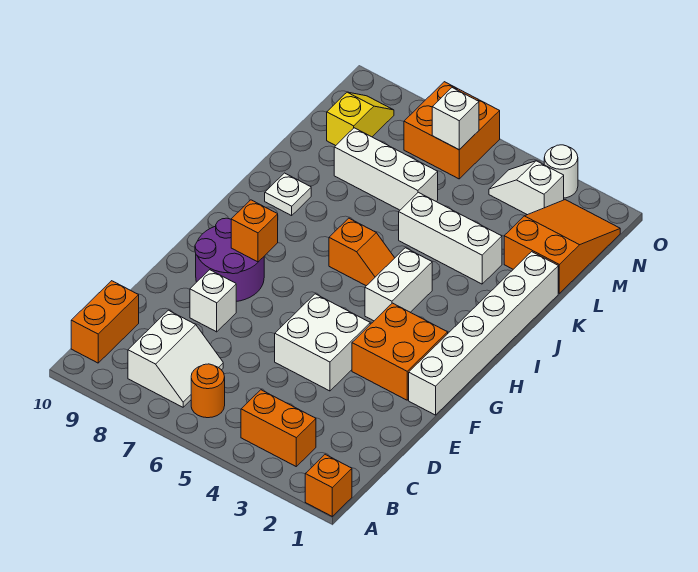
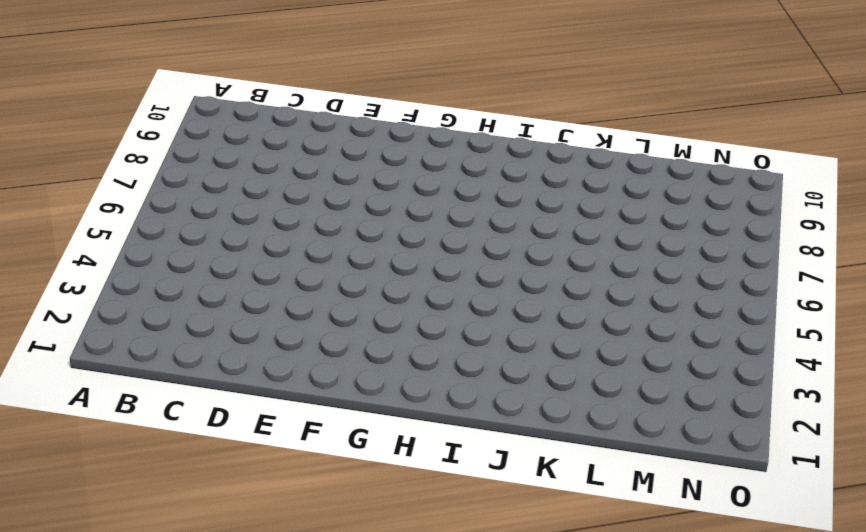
none -> orange 1x1 brick [305,454,352,516]
none -> orange 1x2 brick [241,390,316,466]
none -> orange 1x1 round brick [191,364,225,418]

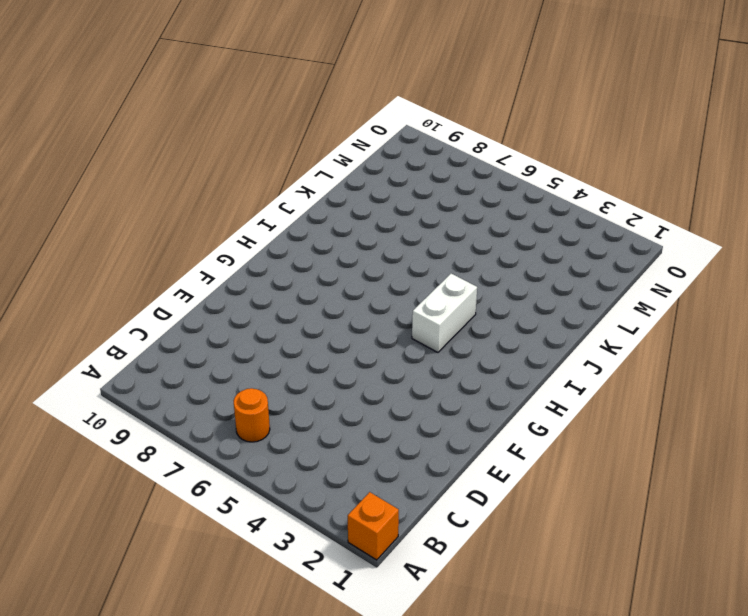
none -> orange 1x2 brick [241,390,316,466]
none -> white 2x2 slope [128,310,223,407]
none -> orange 1x2 brick [71,281,139,363]

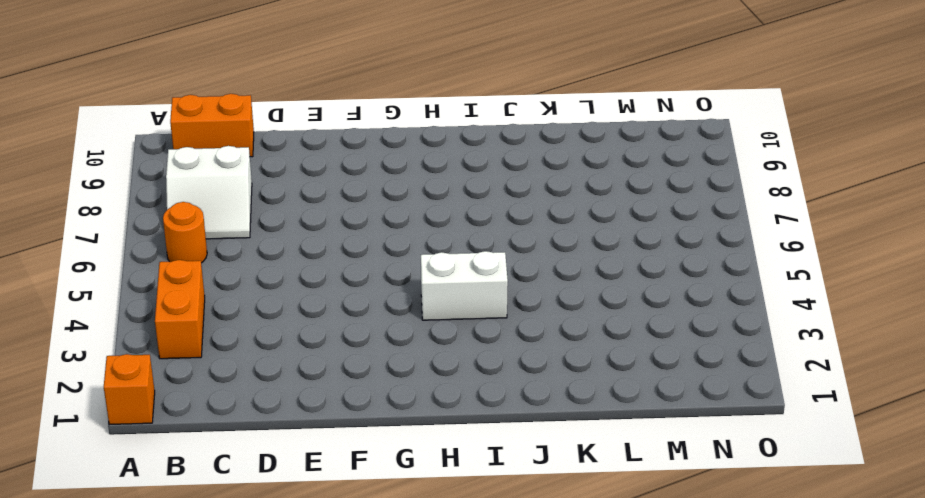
none -> white 2x2 brick [275,294,370,391]
none -> white 1x1 brick [190,270,236,332]
none -> white 1x6 brick [409,252,558,415]

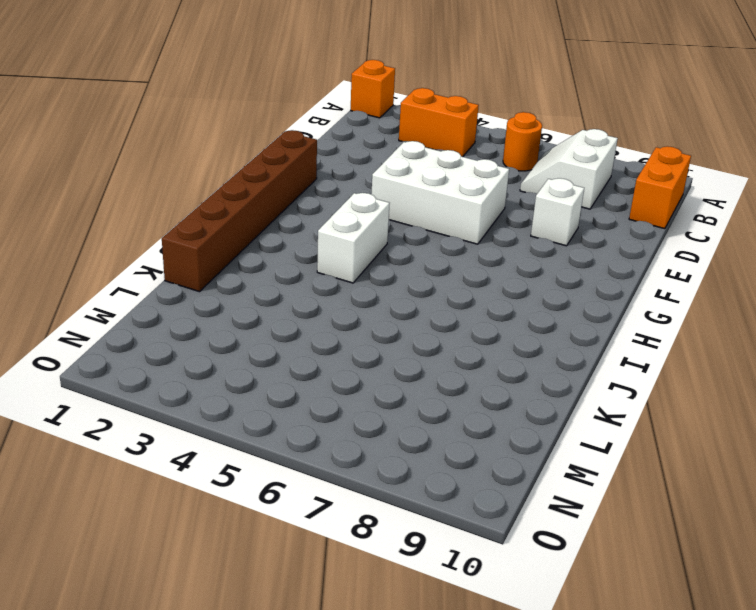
white 2x3 brick [372,141,509,244] -> white 2x2 brick [275,294,370,391]
brown 1x6 brick [162,130,317,292] -> white 1x6 brick [409,252,558,415]
none -> orange 2x2 brick [352,303,448,400]
none -> purple 2x2 round brick [195,218,264,302]
none -> orange 1x2 slope [329,218,394,286]

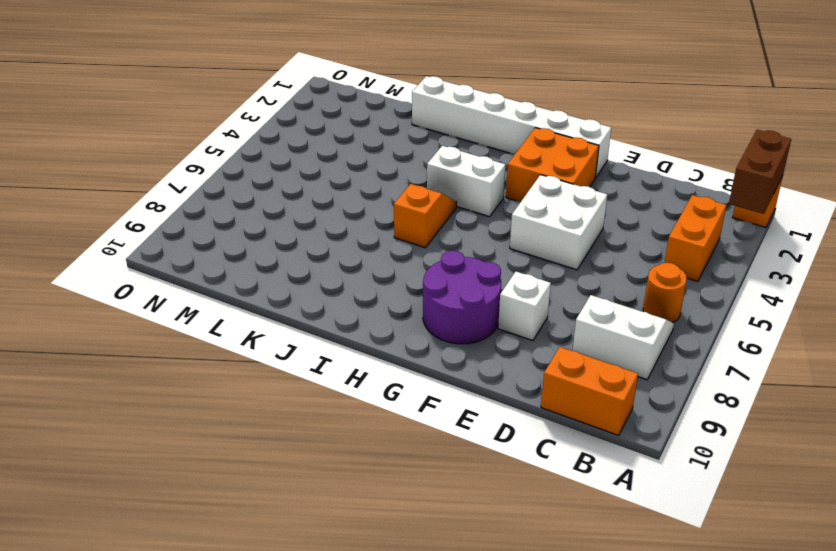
brown 1x2 brick [729,130,791,214] -> none
none -> white 1x1 plate [265,173,311,216]
none -> white 1x3 brick [399,192,502,284]
none -> orange 2x3 slope [504,200,620,293]

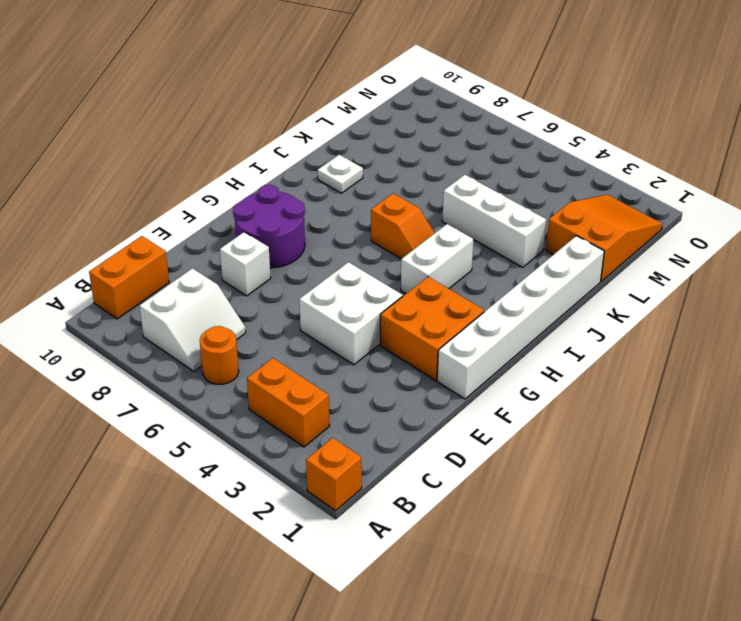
none -> white 1x3 brick [334,128,438,210]
none -> yellow 1x2 slope [327,92,394,146]
none -> white 1x2 slope [489,161,564,215]

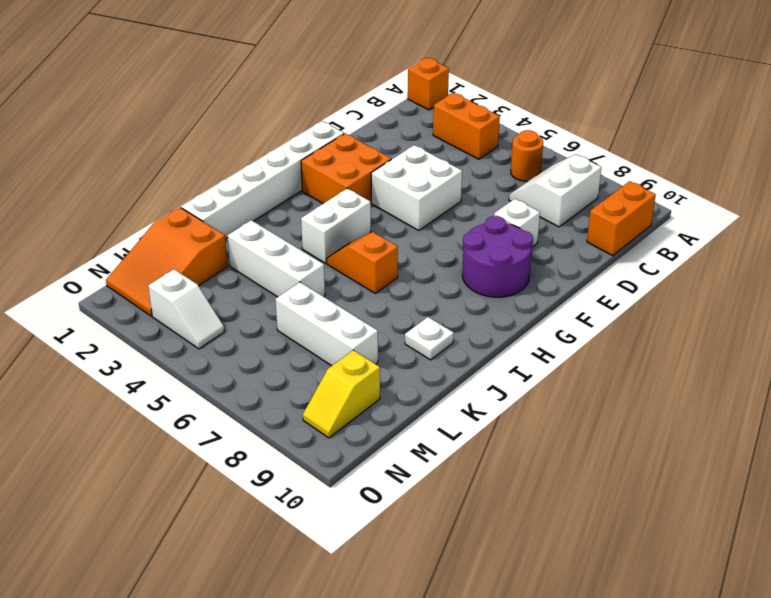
none -> orange 2x2 brick [404,82,500,179]
none -> white 1x1 round brick [544,145,578,198]
none -> orange 1x1 brick [231,200,278,262]

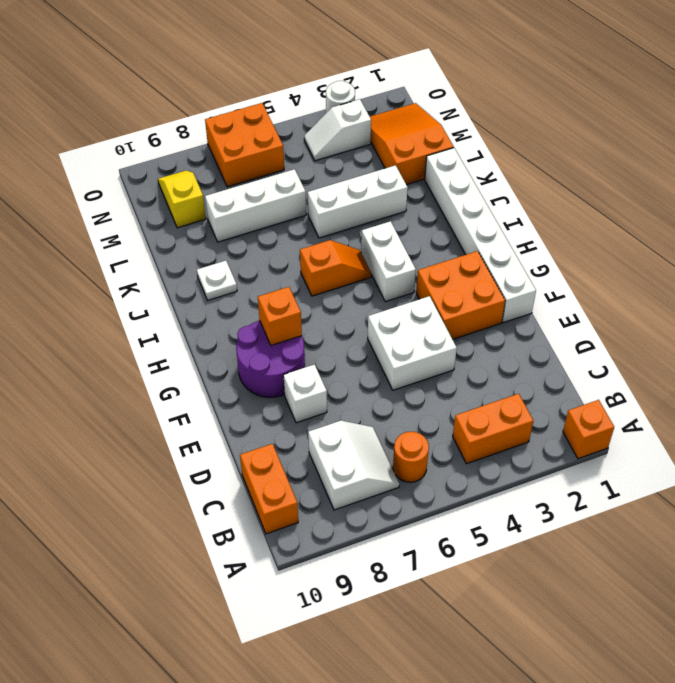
none -> white 1x1 brick [432,88,479,150]

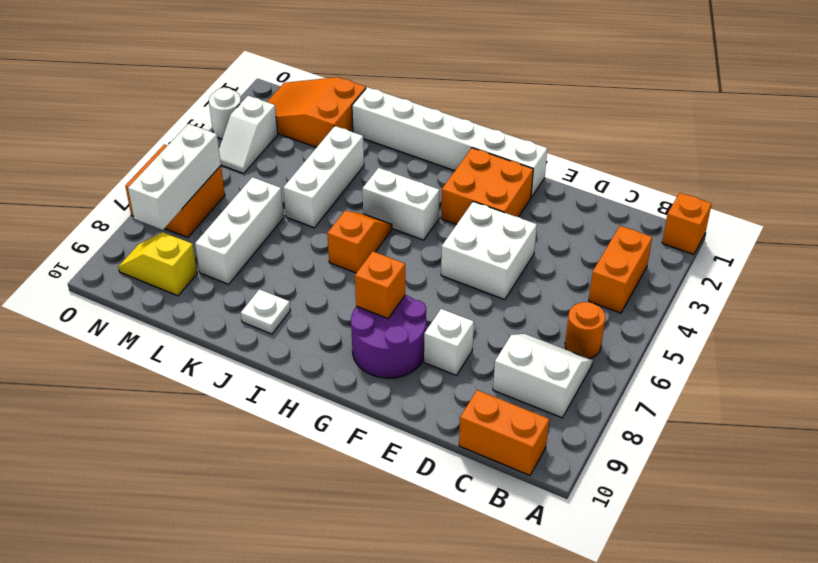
white 1x3 brick [128,124,221,230] -> white 1x1 brick [432,88,479,150]

